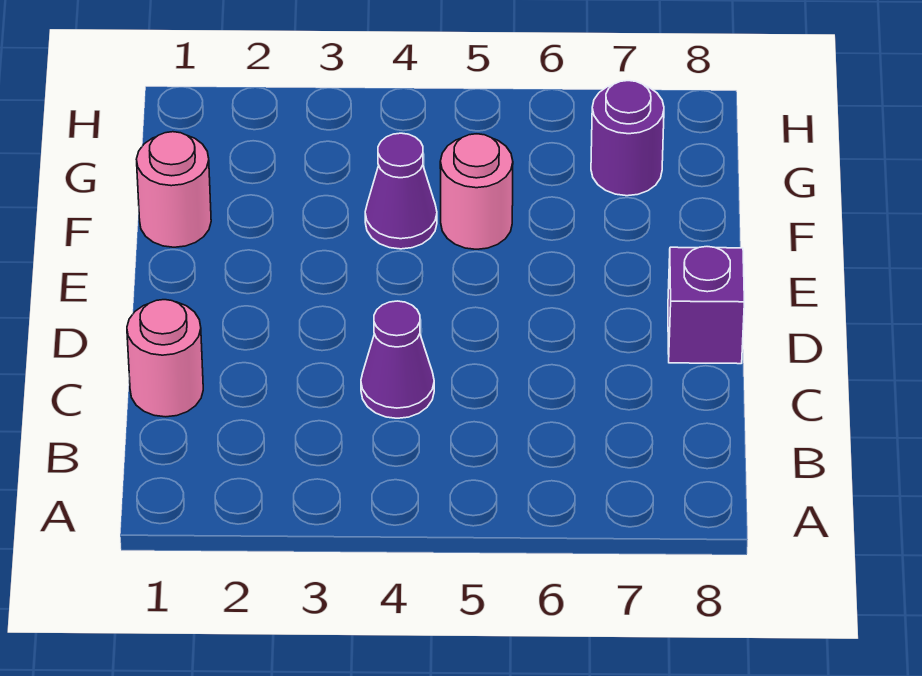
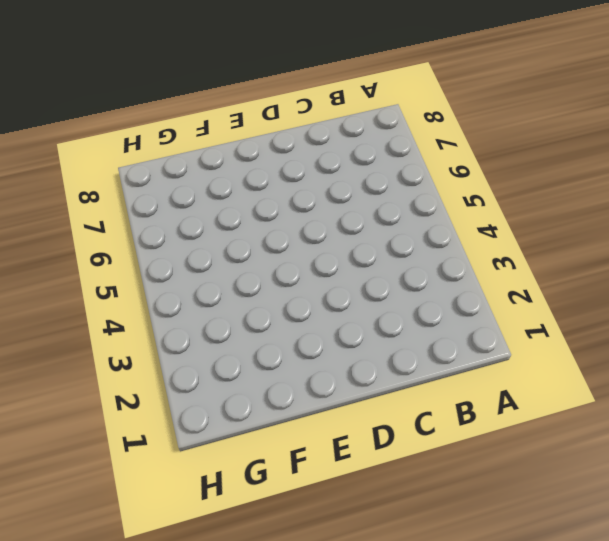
none -> pink 1x1 round brick [127,300,203,417]
none -> purple 1x1 cone [361,301,434,418]

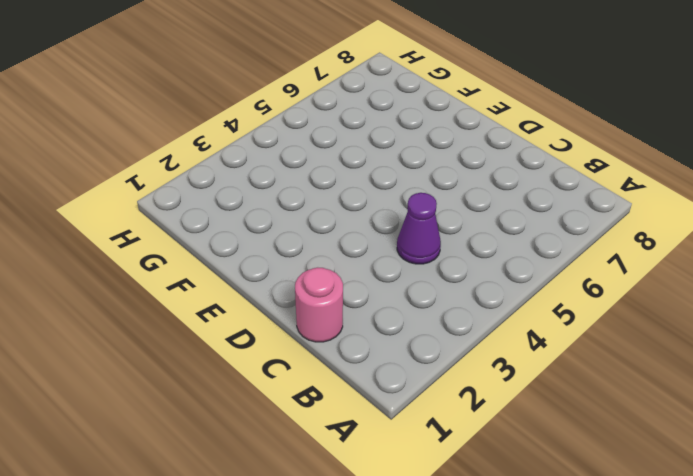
none -> purple 1x1 brick [668,247,744,364]
none -> pink 1x1 round brick [136,132,211,247]

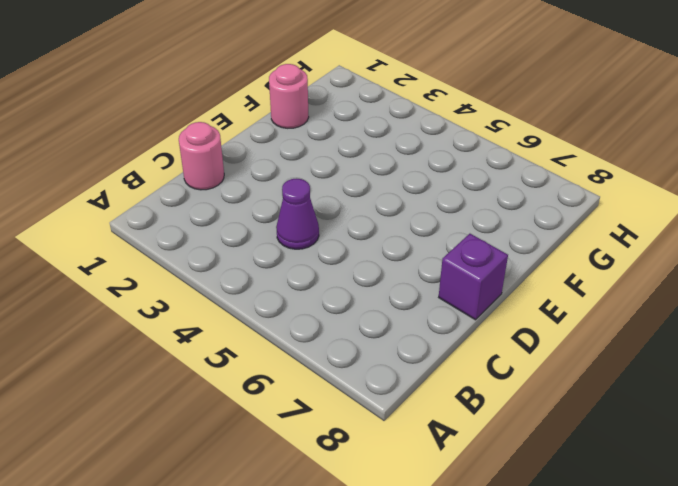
none -> purple 1x1 cone [365,133,437,249]
none -> pink 1x1 round brick [440,134,513,249]

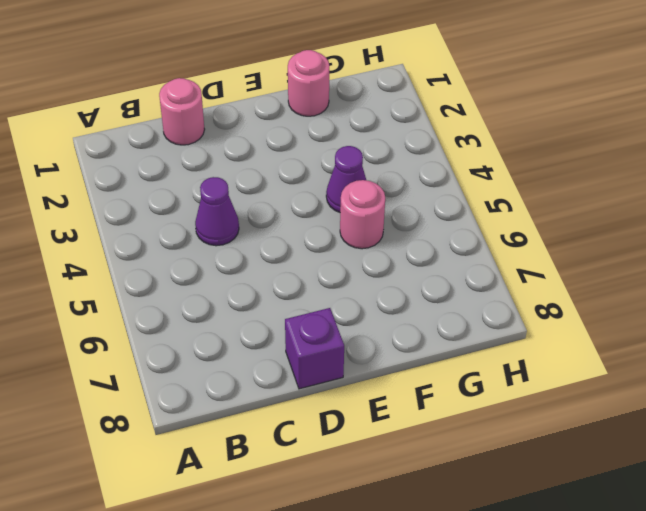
none -> purple 1x1 round brick [591,81,664,196]

